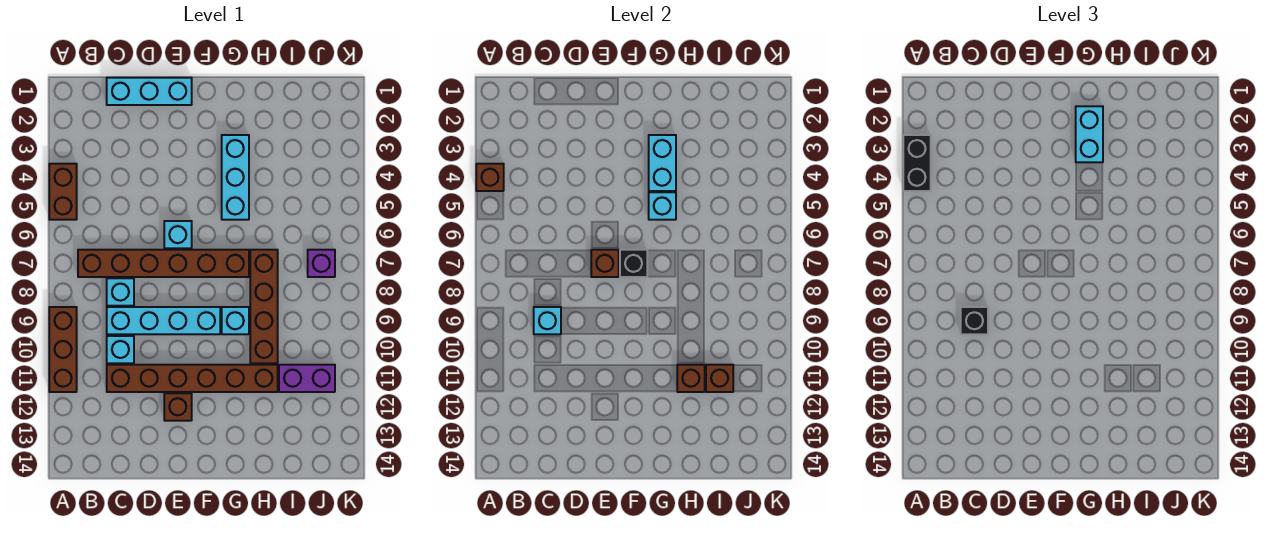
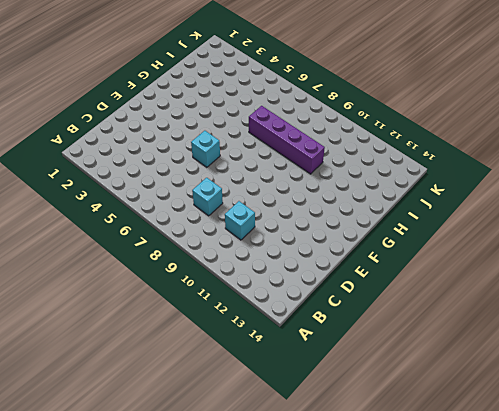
purple 1x4 brick [249,106,325,174] -> brown 1x4 brick [250,250,278,363]
none -> brown 1x2 brick [49,164,77,220]
none -> brown 1x3 brick [49,307,77,392]
none -> brown 1x6 brick [78,250,249,277]

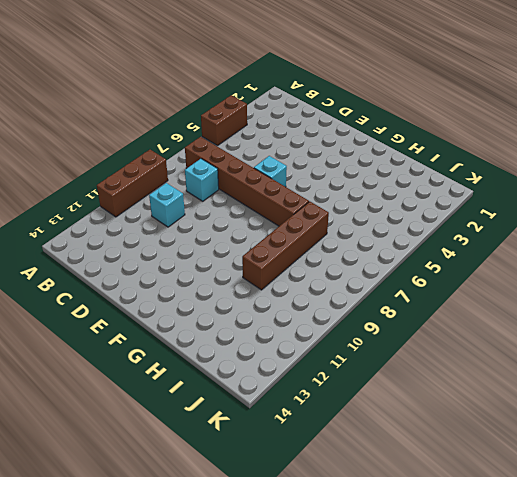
none -> cyan 1x3 brick [107,78,192,105]
none -> cyan 1x4 brick [107,307,220,334]
none -> brown 1x6 brick [107,365,278,392]

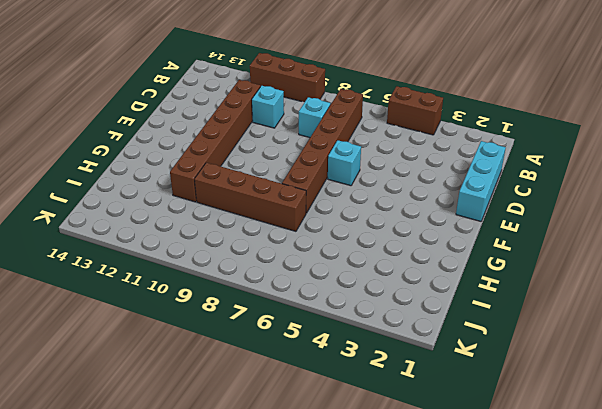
none -> cyan 1x4 brick [107,307,220,334]
none -> brown 1x1 brick [164,393,192,421]
none -> cyan 1x3 brick [222,135,249,220]

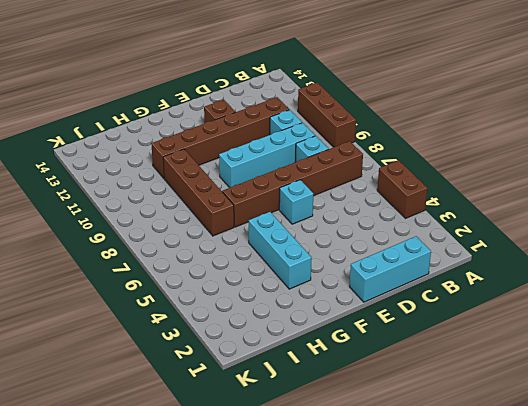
none -> cyan 1x1 brick [222,307,249,334]
none -> purple 1x2 brick [279,365,335,392]
none -> purple 1x1 brick [308,250,335,277]

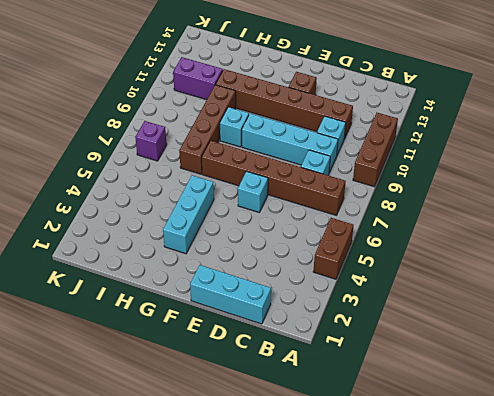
none -> brown 1x1 brick [476,164,504,191]
none -> cyan 1x1 brick [534,307,561,334]
none -> brown 1x1 brick [591,250,619,277]

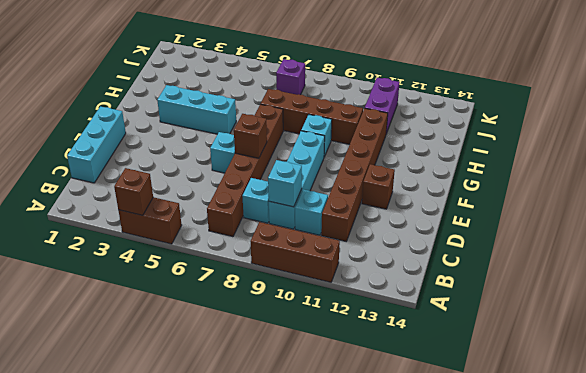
none -> black 1x1 brick [620,250,647,277]
none -> cyan 1x2 brick [649,135,676,191]
none -> cyan 1x1 brick [649,192,676,220]

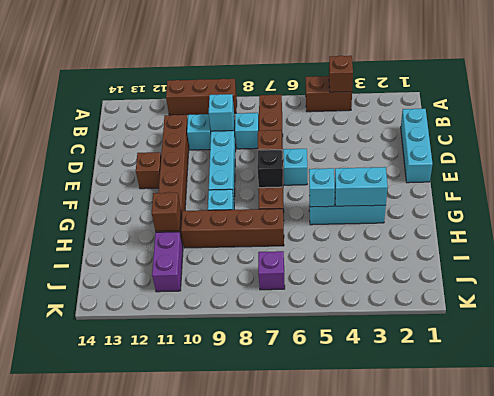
none -> brown 1x1 brick [706,365,733,392]
none -> black 1x2 brick [903,135,931,191]
none -> black 1x1 brick [961,307,988,334]

